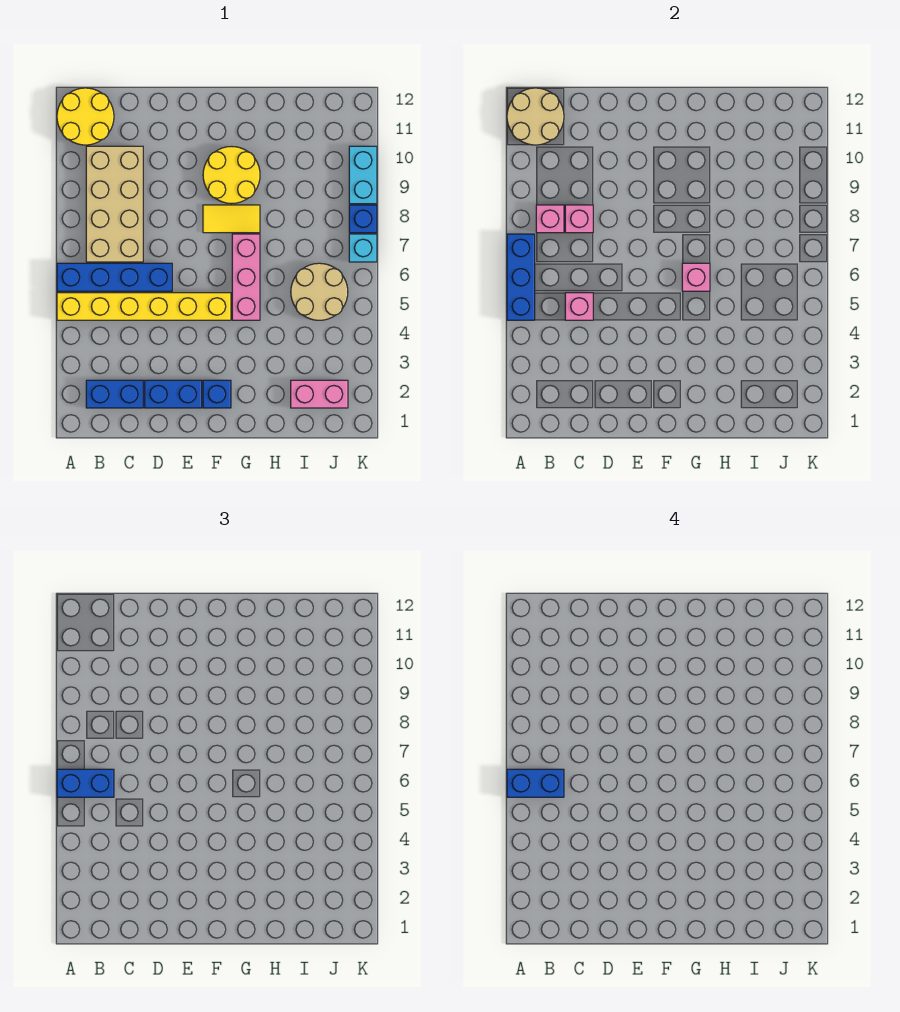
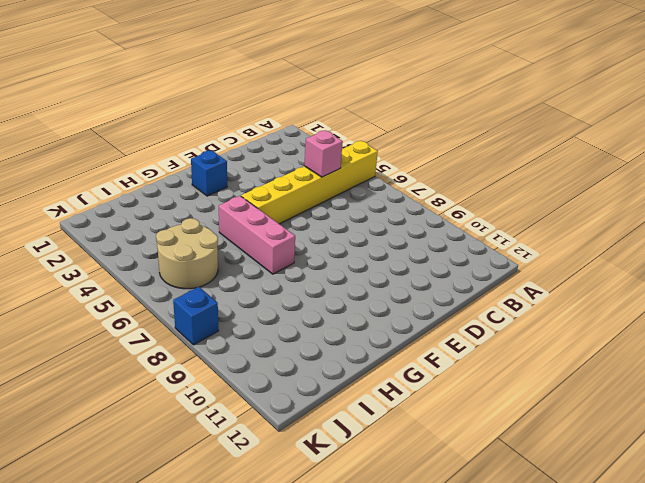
none -> blue 1x4 brick [57,263,172,291]
none -> yellow 2x2 round brick [57,88,114,145]
none -> blue 1x2 brick [86,380,143,408]

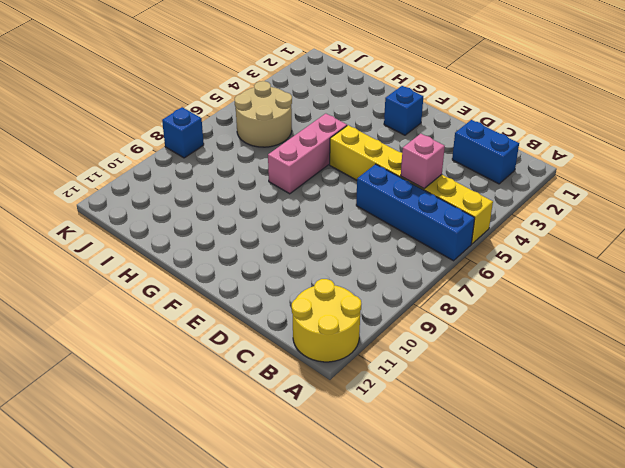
none -> tan 2x4 brick [86,146,143,262]
none -> blue 1x2 brick [145,380,202,408]
none -> yellow 1x2 tile [203,205,260,233]

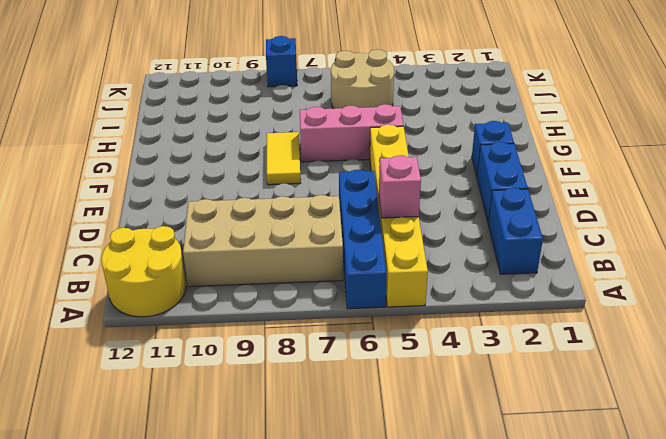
none -> yellow 2x2 round brick [203,146,260,204]
none -> pink 1x2 brick [291,380,348,408]
none -> cyan 1x1 brick [349,234,377,262]

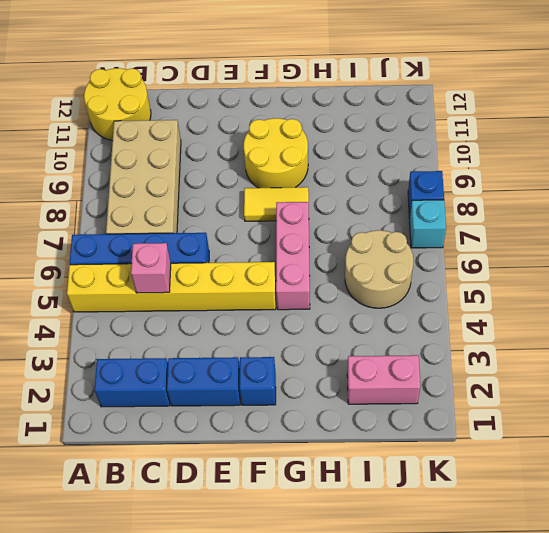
none -> cyan 1x2 brick [349,146,377,204]
none -> blue 1x3 brick [507,234,535,320]
none -> tan 2x2 round brick [507,88,564,145]

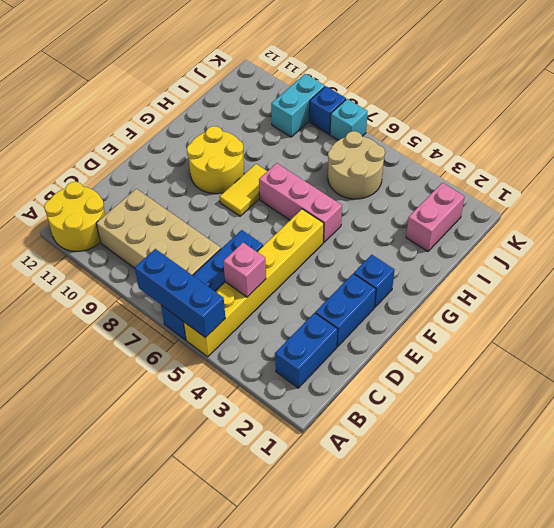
cyan 1x2 brick [271,74,325,137] -> cyan 1x2 brick turned to [349,146,377,204]
none -> tan 2x2 round brick [507,88,564,145]
none -> pink 1x1 brick [536,205,564,233]
none -> pink 1x1 brick [565,205,593,233]

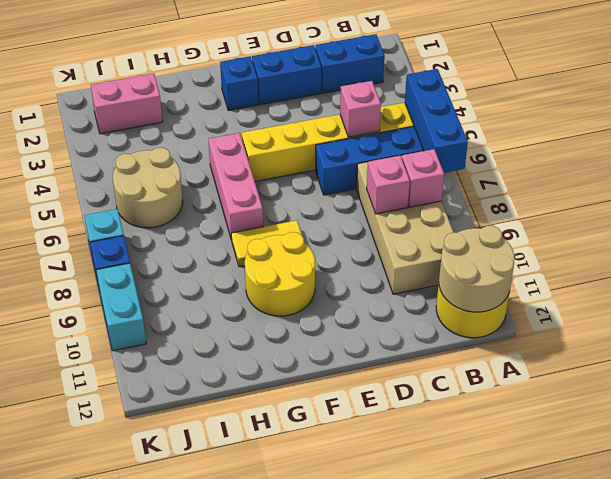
none -> pink 1x1 brick [682,263,710,291]
none -> blue 1x2 brick [57,769,114,797]
none -> blue 1x2 brick [507,769,564,797]

